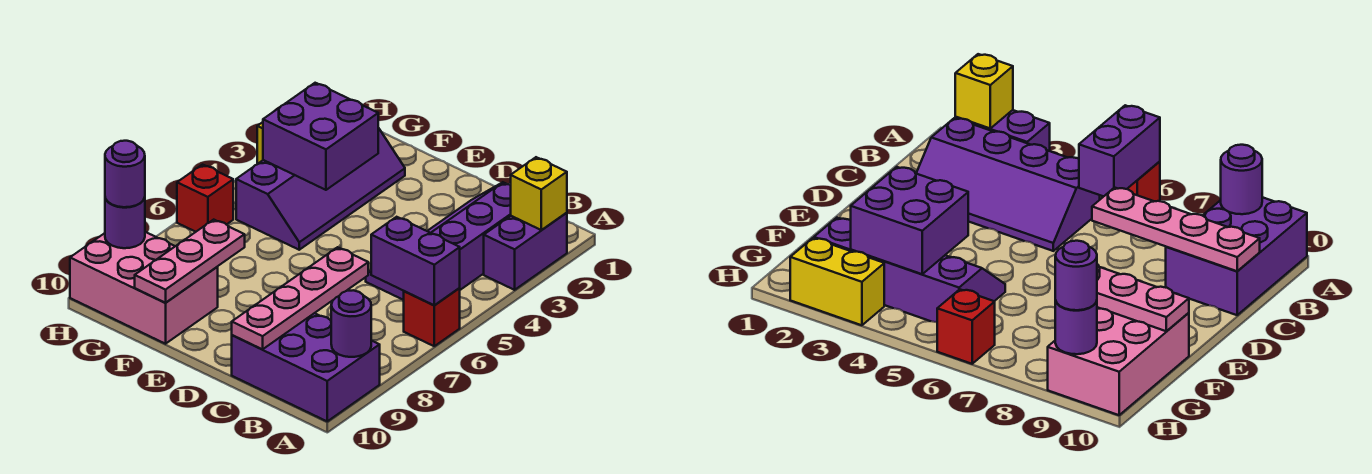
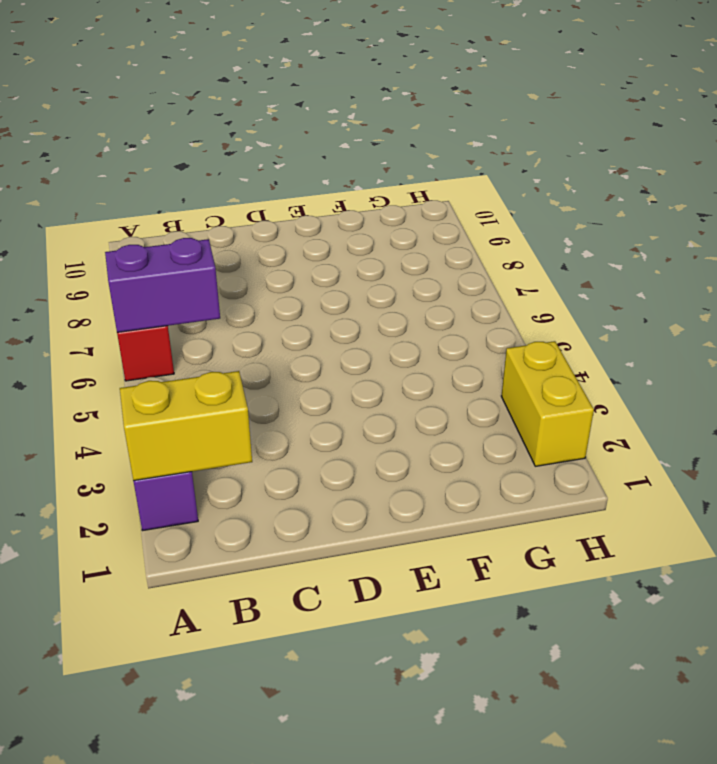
yellow 1x2 brick [120,371,252,481] -> yellow 1x1 brick [511,157,567,230]
none -> purple 2x3 brick [232,313,380,421]
none -> purple 2x4 slope [366,182,511,300]
none -> purple 2x4 slope [236,128,405,250]

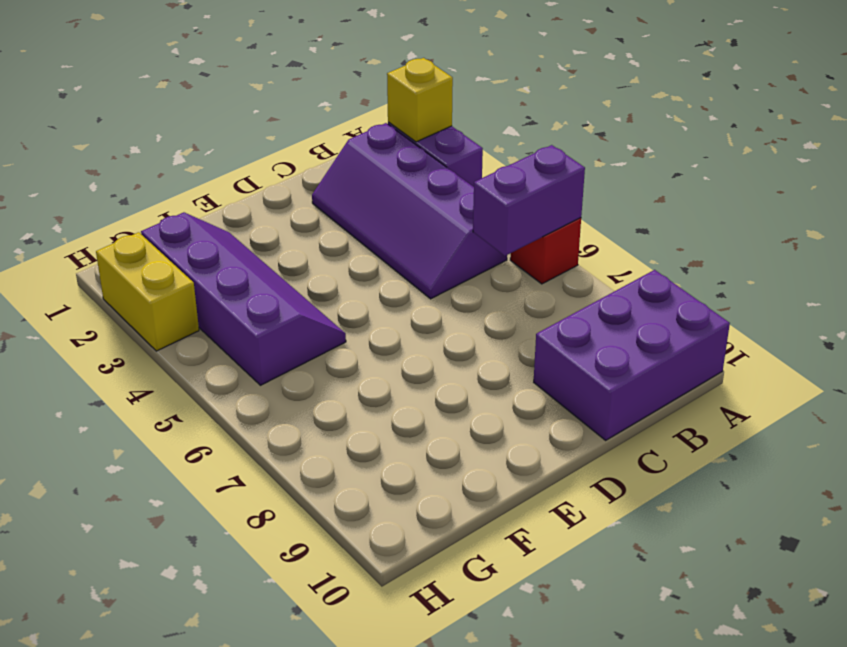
none -> pink 2x3 brick [70,232,218,344]
none -> red 1x1 brick [177,165,233,232]
none -> purple 1x1 round brick [331,290,371,357]

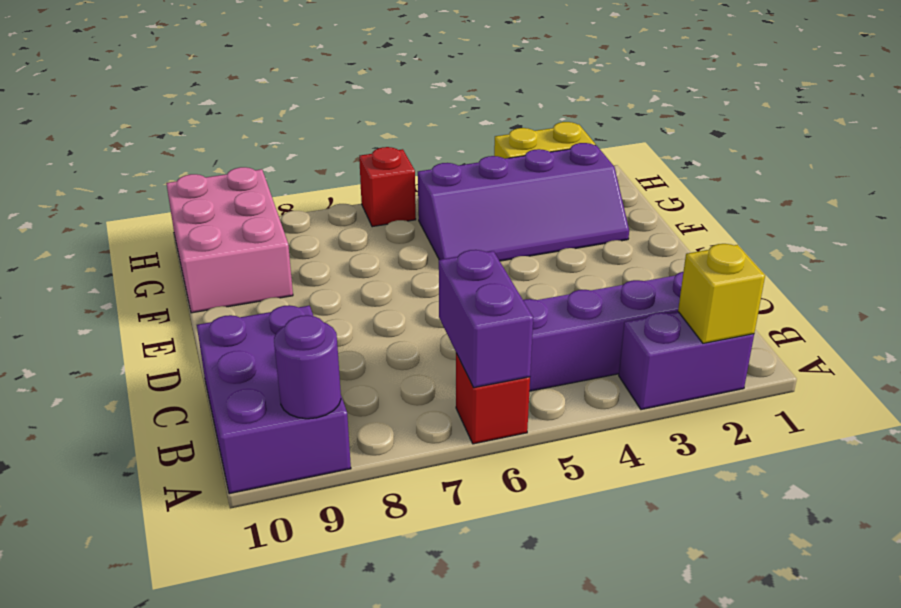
none -> pink 1x4 plate [232,247,368,349]
none -> purple 2x2 brick [263,83,378,190]
none -> pink 1x3 plate [135,220,245,303]

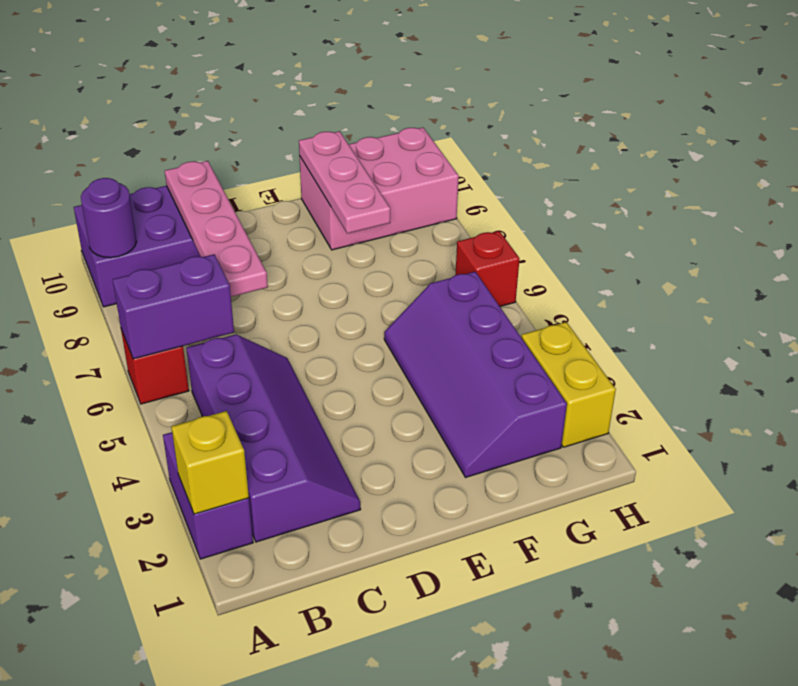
none -> purple 2x2 brick [263,83,378,190]
none -> purple 1x1 round brick [105,197,145,248]
none -> purple 1x1 round brick [105,141,145,207]

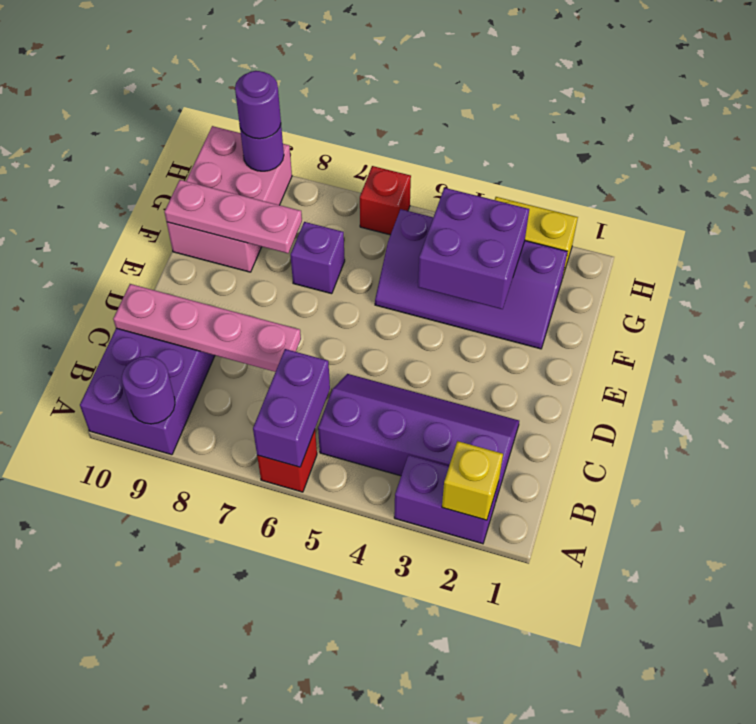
purple 1x1 brick [290,222,345,294] -> none

